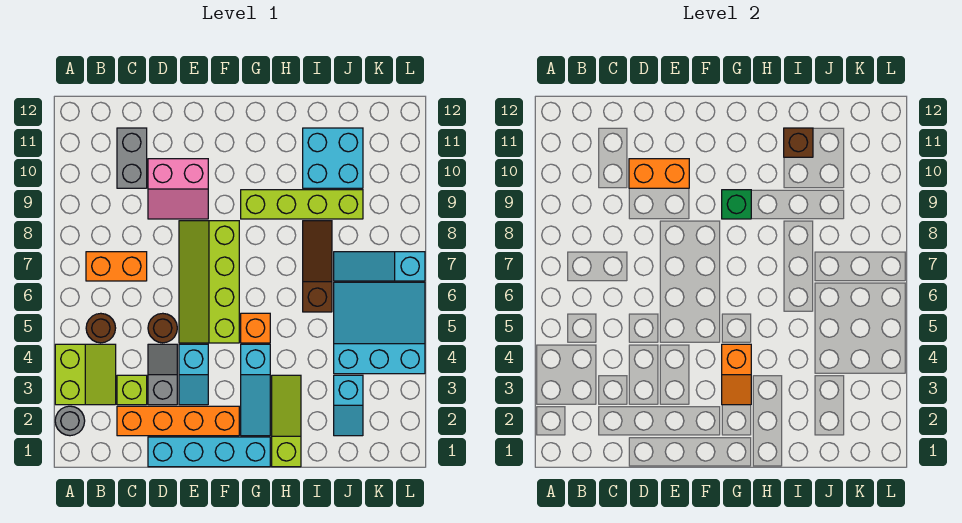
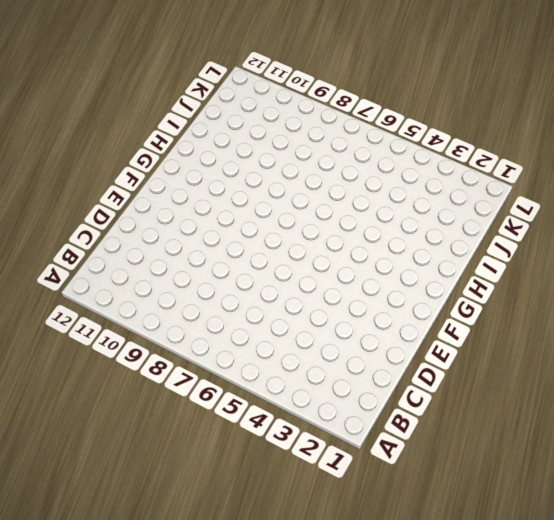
none -> grey 1x1 round brick [55,406,85,436]
none -> lime 2x2 slope [55,344,116,405]
none -> brown 1x1 round brick [86,313,116,343]

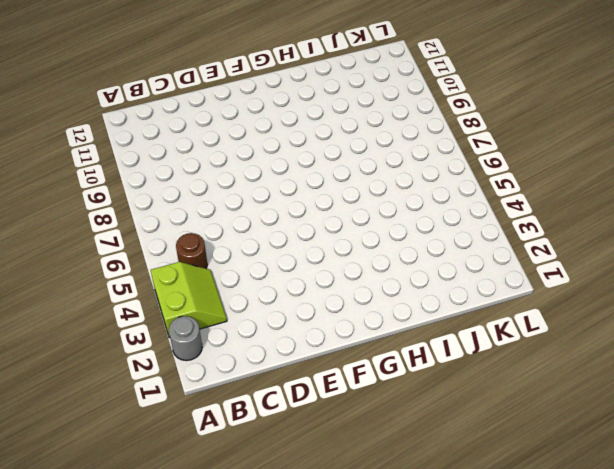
none -> orange 1x2 brick [86,252,147,281]
none -> orange 1x4 brick [117,406,239,436]
none -> lime 1x1 brick [117,375,147,405]

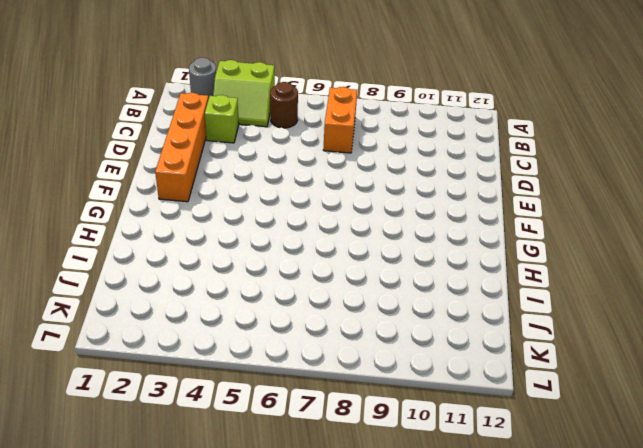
none -> grey 1x2 brick [117,128,147,188]
none -> cyan 1x4 brick [148,437,270,467]
none -> grey 1x2 slope [148,344,177,405]

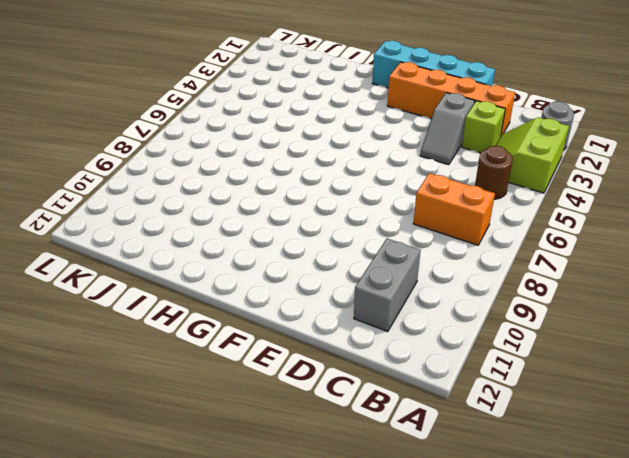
none -> brown 1x1 round brick [148,313,177,343]
none -> pink 2x2 slope [148,159,208,219]
none -> cyan 1x2 slope [179,344,208,405]

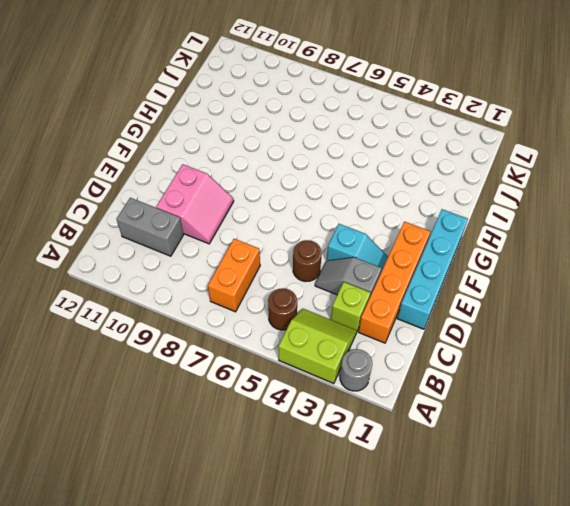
none -> lime 2x4 slope [179,221,239,343]
none -> cyan 1x3 slope [241,344,270,436]
none -> orange 1x1 brick [241,313,270,343]

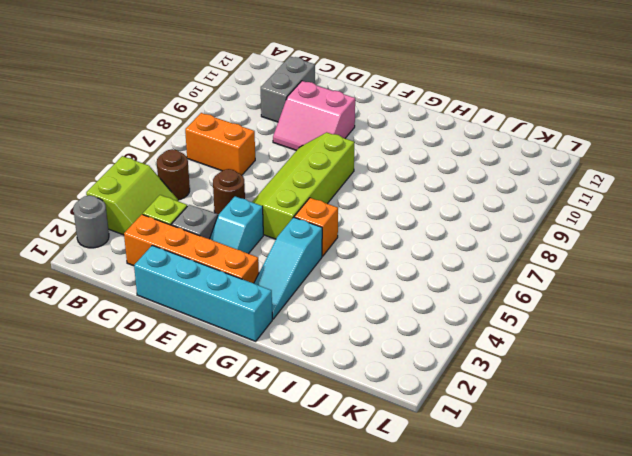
none -> lime 1x4 brick [241,190,363,219]
none -> lime 1x3 slope [272,375,301,467]
none -> brown 1x3 slope [303,221,332,312]

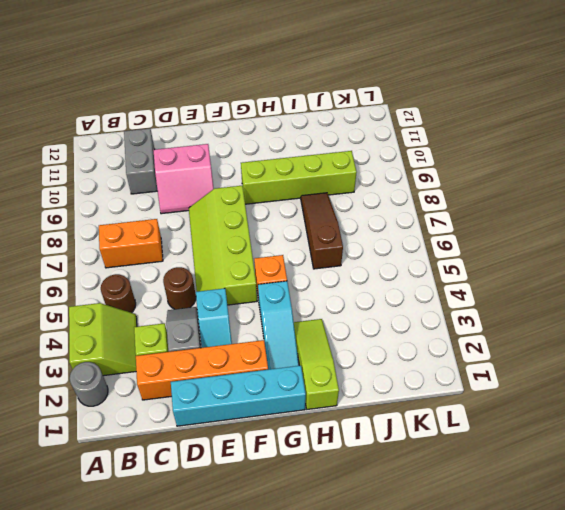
none -> cyan 2x2 brick [303,128,363,188]
none -> cyan 1x2 slope [334,375,363,436]
none -> cyan 3x3 slope [334,282,425,374]

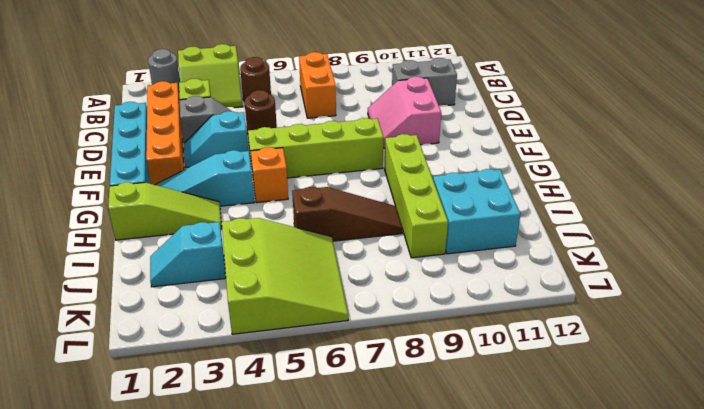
lime 3x3 slope [222,218,348,334] -> cyan 3x3 slope [334,282,425,374]
none -> cyan 1x3 slope [334,252,425,281]
none -> orange 1x2 brick [629,159,689,188]
none -> orange 1x2 slope [722,344,751,405]

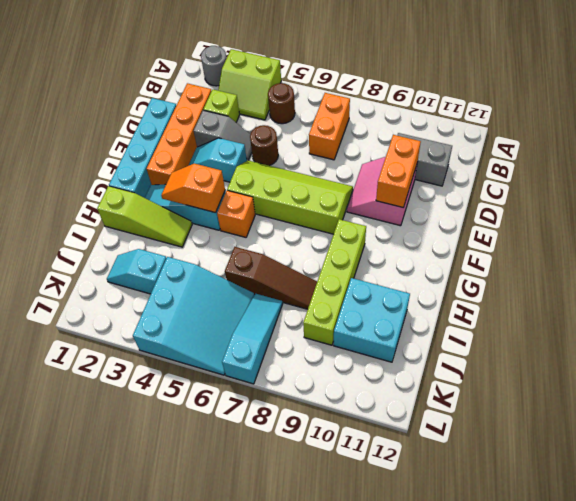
none -> green 1x1 brick [722,190,751,219]
none -> brown 1x1 brick [784,128,813,157]

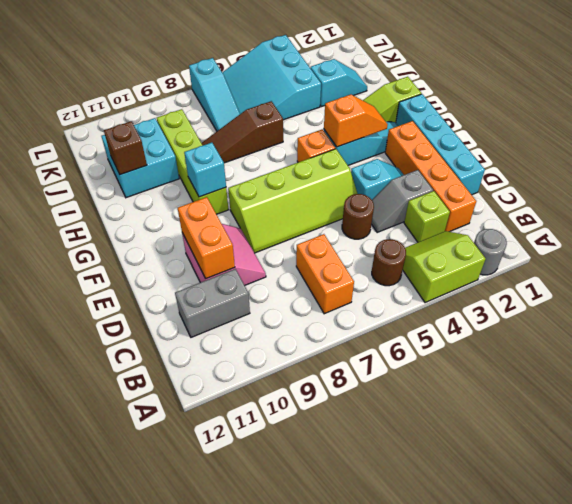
cyan 1x1 brick [184,143,226,197] -> green 1x1 brick [722,190,751,219]

